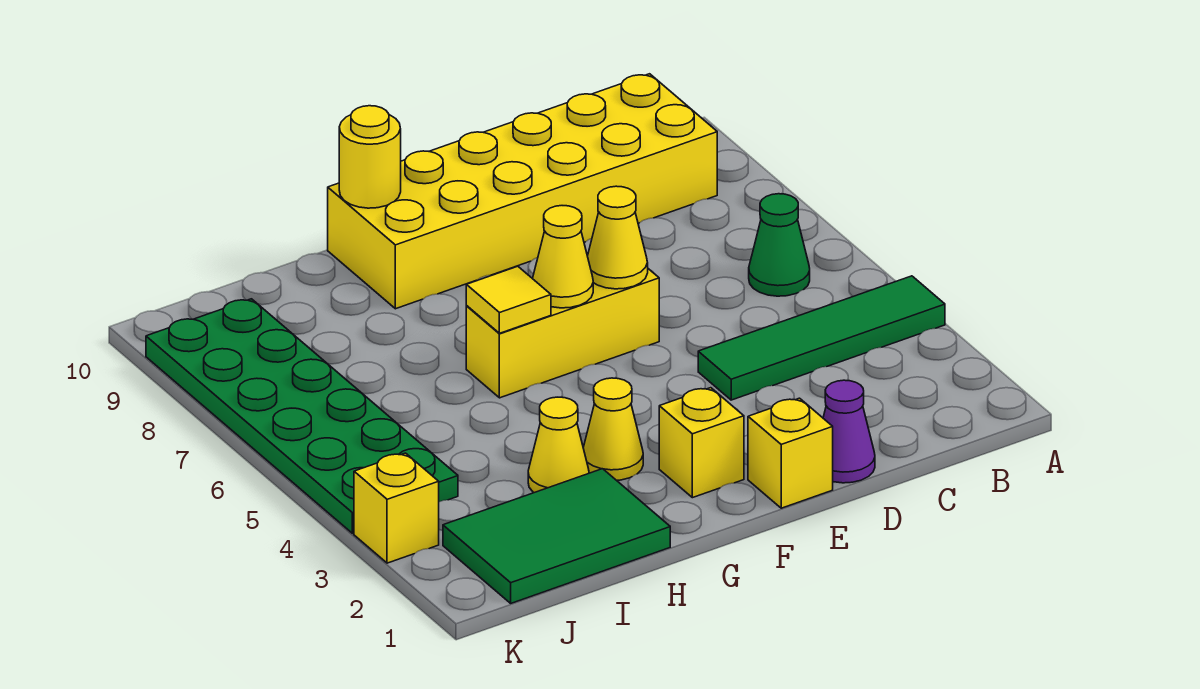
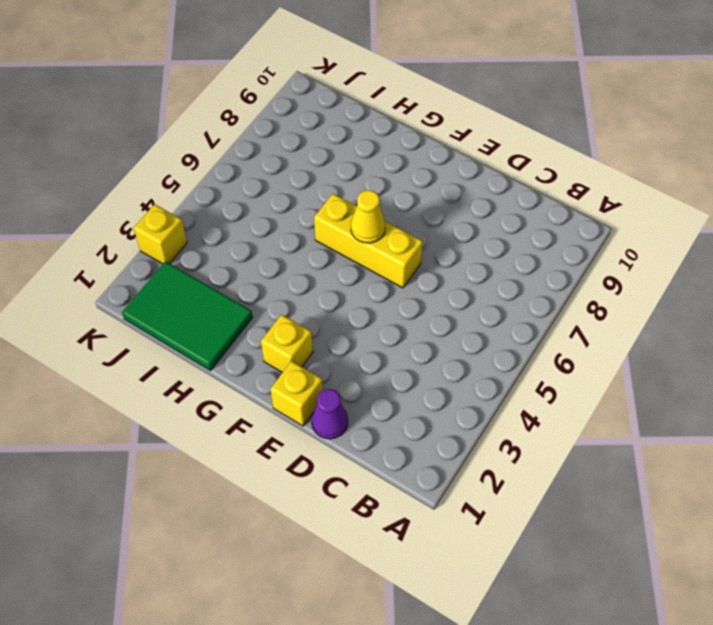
none -> green 1x4 tile [698,276,945,400]
none -> green 1x1 cone [749,194,810,296]
none -> yellow 2x6 brick [328,74,717,309]

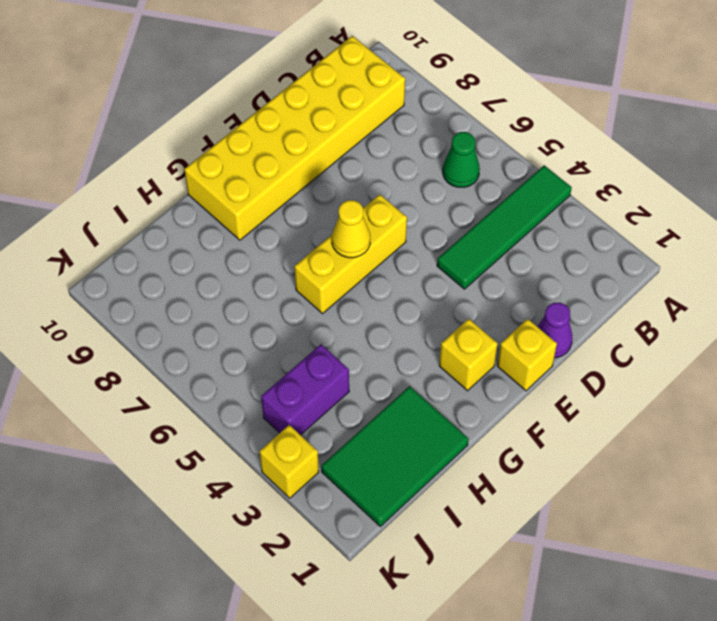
purple 1x2 brick [261,344,349,435] -> green 2x6 plate [146,299,458,533]
none -> yellow 1x1 cone [583,378,643,480]
none -> yellow 1x1 cone [528,397,589,493]
none -> yellow 1x1 cone [588,186,648,289]

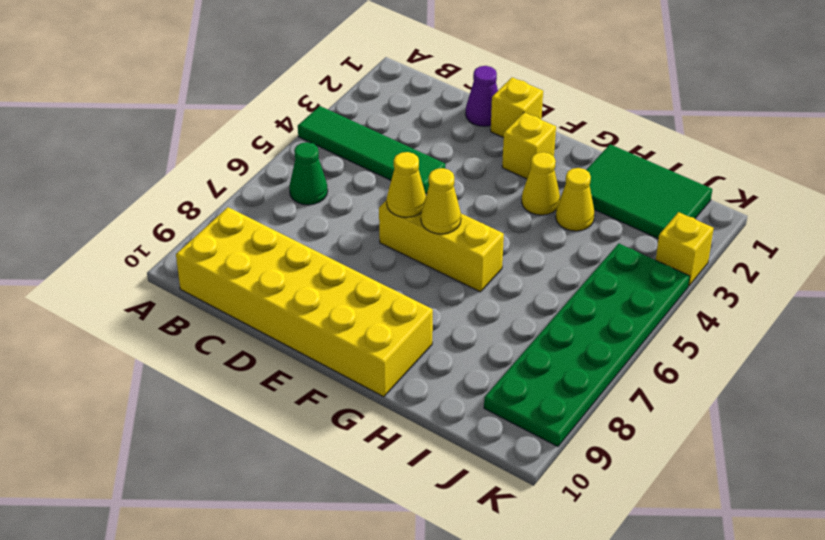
none -> yellow 1x1 tile [466,266,551,333]
none -> yellow 1x1 round brick [339,106,401,208]

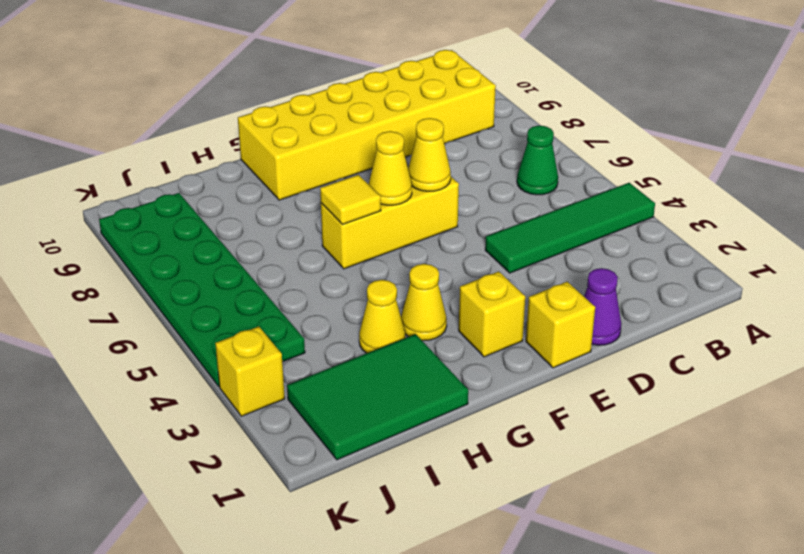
none -> yellow 1x1 round brick [339,106,401,208]

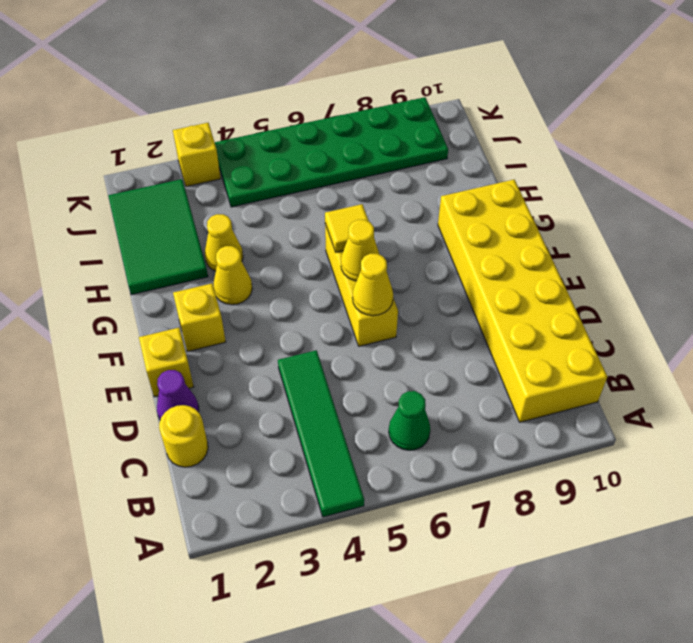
yellow 1x1 round brick [159,405,208,467] -> yellow 1x1 round brick moved to [339,106,401,208]

